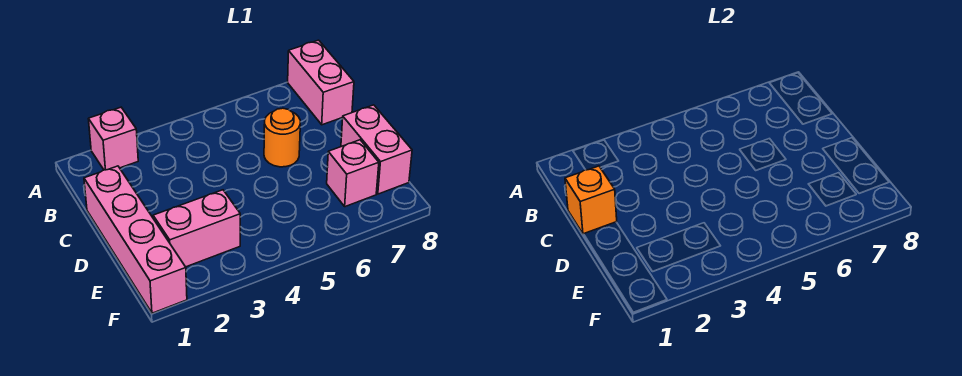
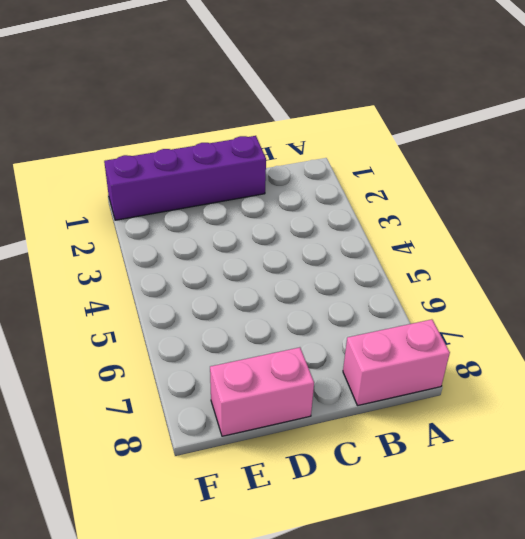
purple 1x4 brick [104,136,266,220] -> pink 1x4 brick [84,166,187,313]
none -> pink 1x1 brick [89,107,138,170]
none -> orange 1x1 round brick [264,108,300,167]

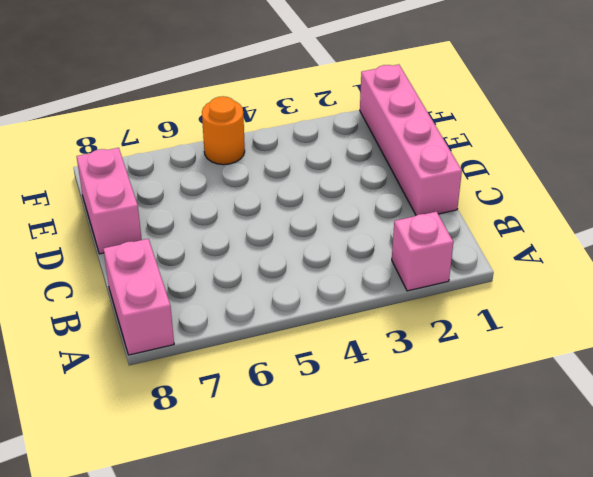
orange 1x1 round brick [202,96,245,165] -> orange 1x1 round brick moved to [264,108,300,167]
none -> pink 1x2 brick [153,190,240,267]
none -> pink 1x1 brick [327,140,379,207]

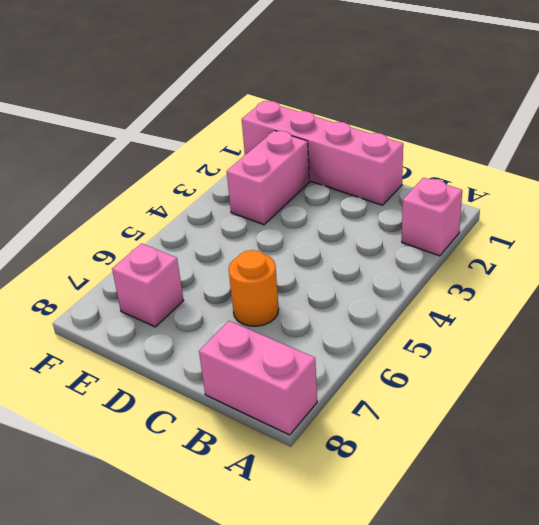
none -> pink 1x2 brick [341,105,412,194]
none -> orange 1x1 brick [565,166,617,234]

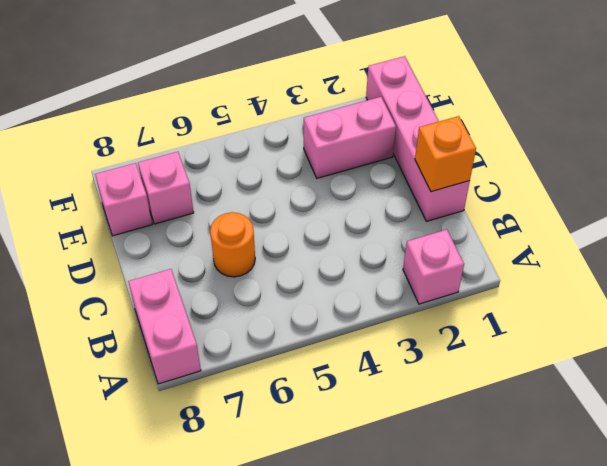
pink 1x1 brick [95,163,152,236] -> pink 1x2 brick [341,105,412,194]

